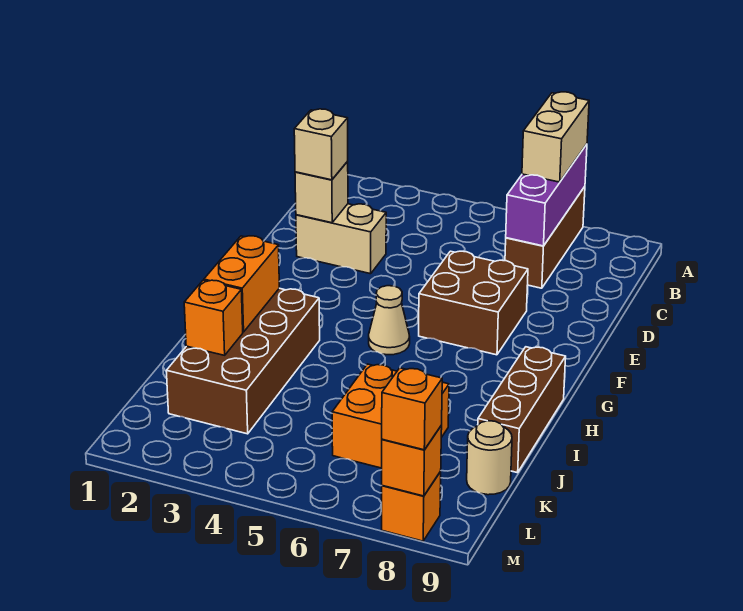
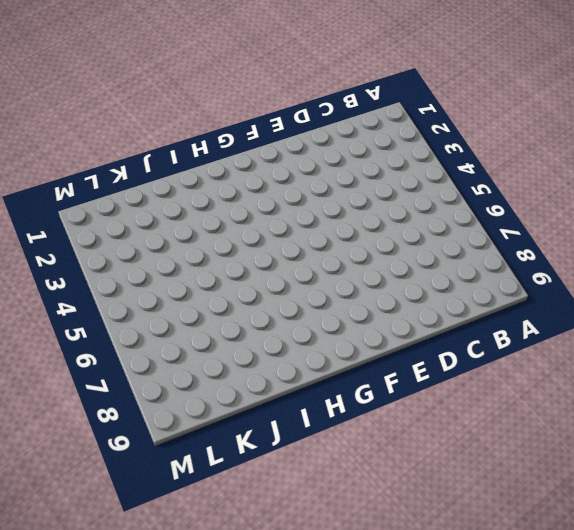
none -> brown 1x3 brick [505,187,585,288]
none -> tan 1x2 brick [296,204,386,274]
none -> brown 2x2 brick [419,251,528,355]

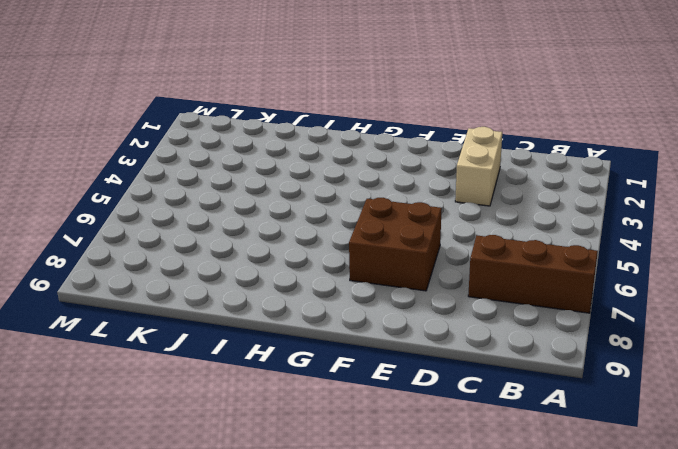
none -> tan 1x1 cone [369,286,410,355]
none -> brown 2x4 brick [166,288,320,434]
none -> brown 1x3 brick [478,347,566,473]

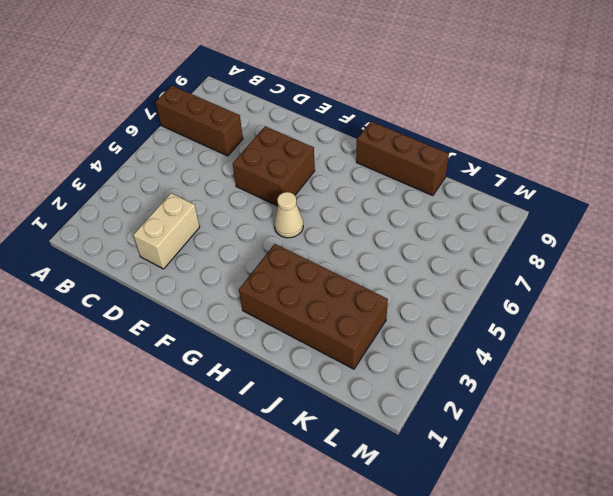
none -> orange 2x2 brick [332,364,449,468]
none -> tan 1x1 round brick [467,421,512,495]
none -> orange 1x1 brick [382,472,441,541]

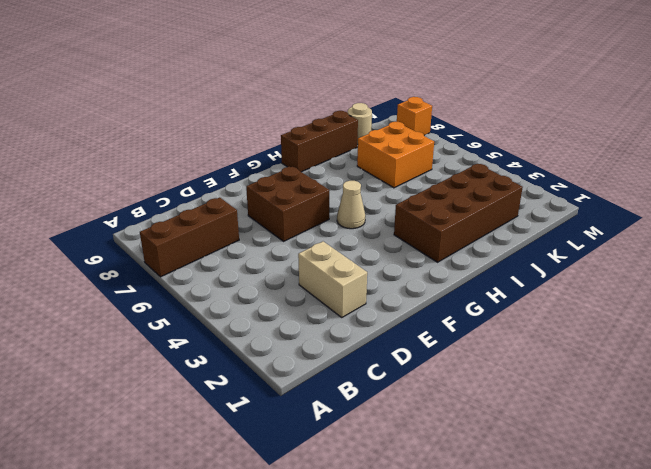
none -> purple 1x3 brick [506,144,587,246]
none -> tan 1x1 brick [295,161,348,223]
none -> orange 1x2 brick [204,236,279,332]

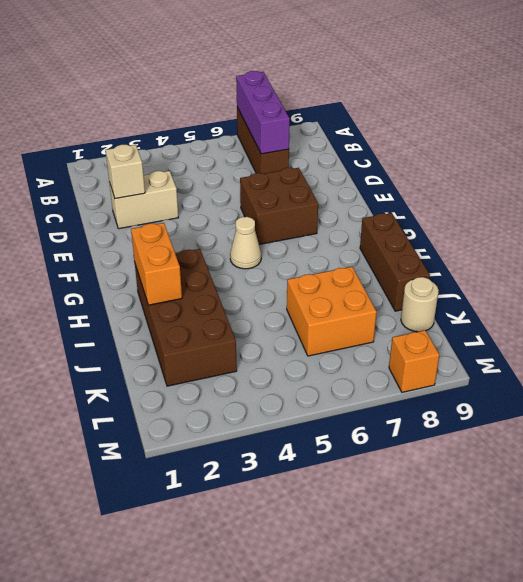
none -> orange 1x1 brick [184,280,243,355]
none -> orange 1x1 brick [382,425,442,496]
none -> tan 1x2 brick [522,92,589,182]

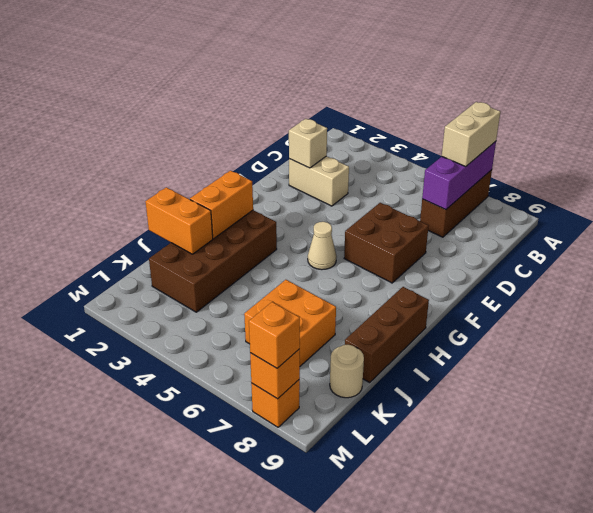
orange 1x2 brick [145,187,213,254] -> orange 1x1 brick [184,280,243,355]
none -> tan 1x1 brick [294,109,348,180]

